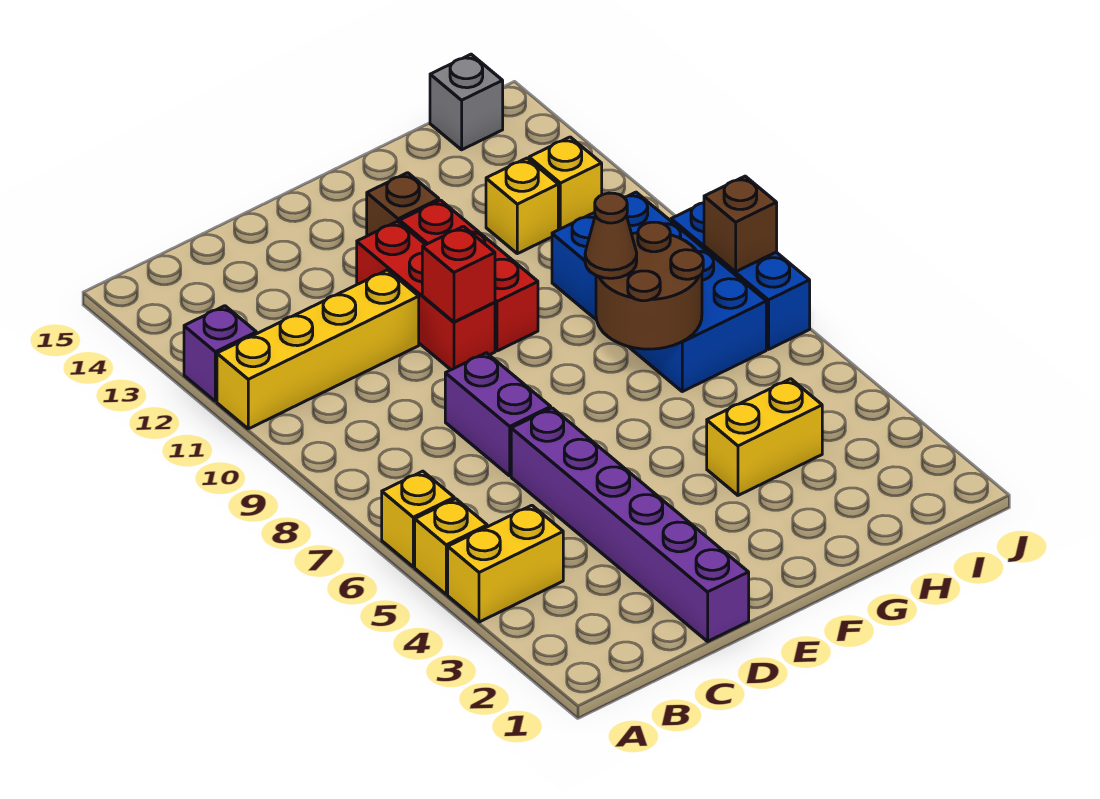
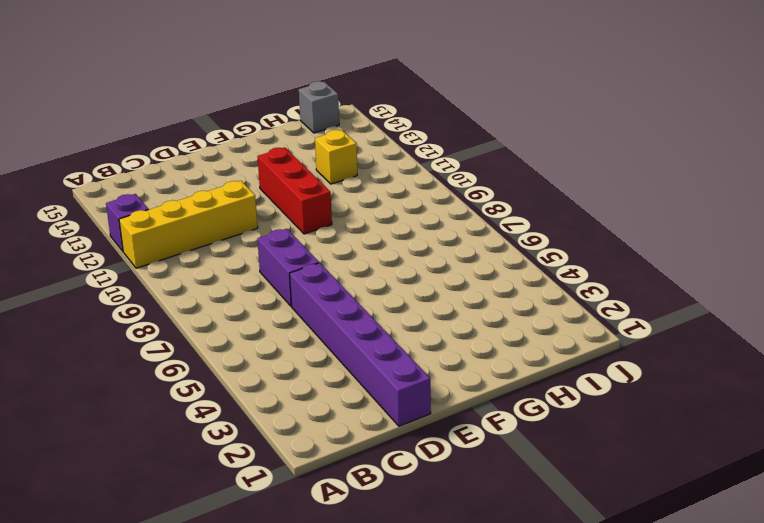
none -> yellow 1x2 brick [448,505,563,622]
none -> yellow 1x1 brick [415,499,487,594]
none -> yellow 1x1 brick [382,471,454,567]

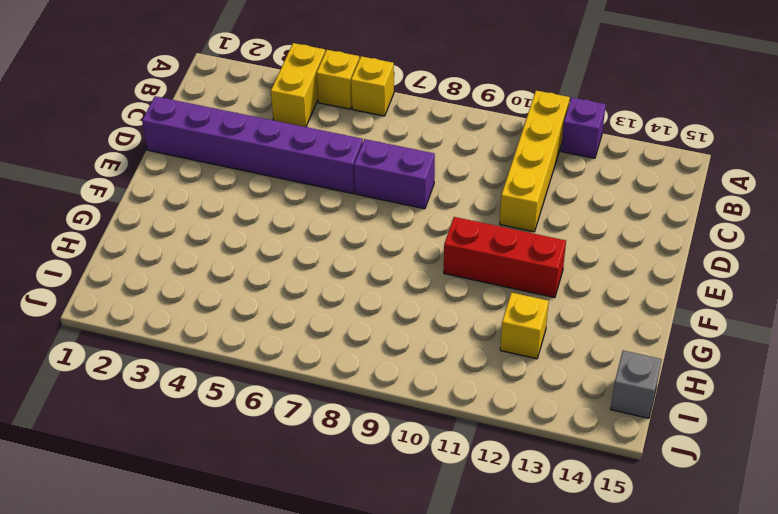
none -> red 1x3 brick [357,221,495,370]
none -> brown 1x1 brick [367,173,439,236]
none -> yellow 1x2 brick [707,379,822,495]

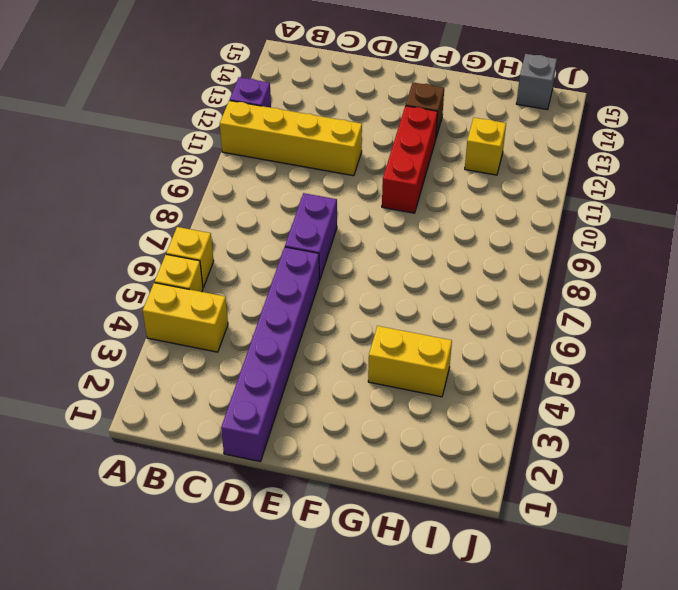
none -> red 1x3 brick [357,221,495,370]
none -> blue 2x4 brick [552,192,766,392]
none -> yellow 1x1 brick [529,137,602,230]

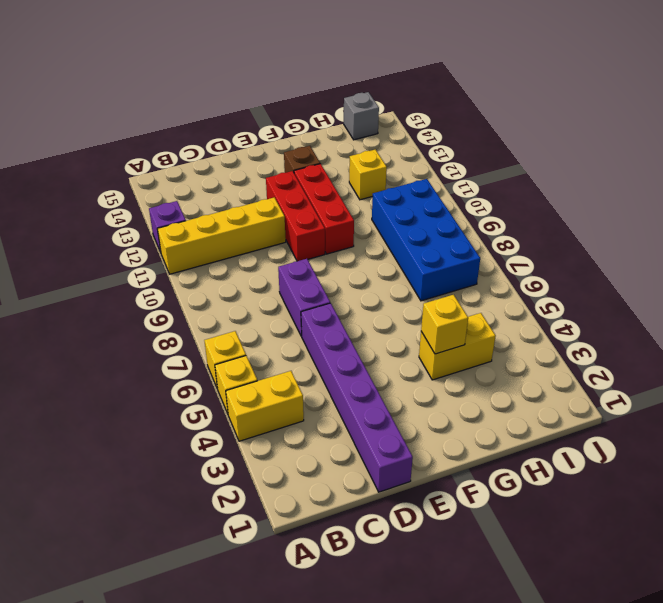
yellow 1x1 brick [421,295,468,354] -> yellow 1x1 brick moved to [529,137,602,230]
none -> blue 1x3 brick [671,203,810,349]
none -> red 1x1 brick [422,226,495,322]
none -> brown 2x2 round brick [596,222,703,349]

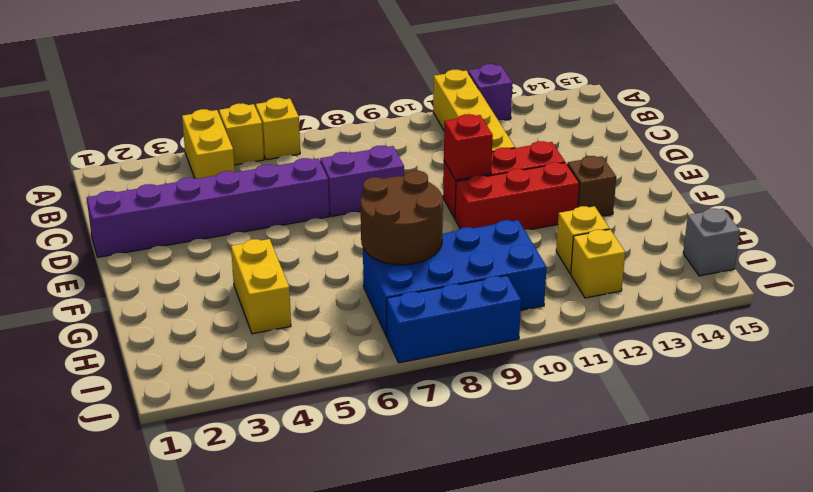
none -> brown 1x1 brick [704,176,777,272]
none -> brown 1x1 cone [585,193,637,278]

